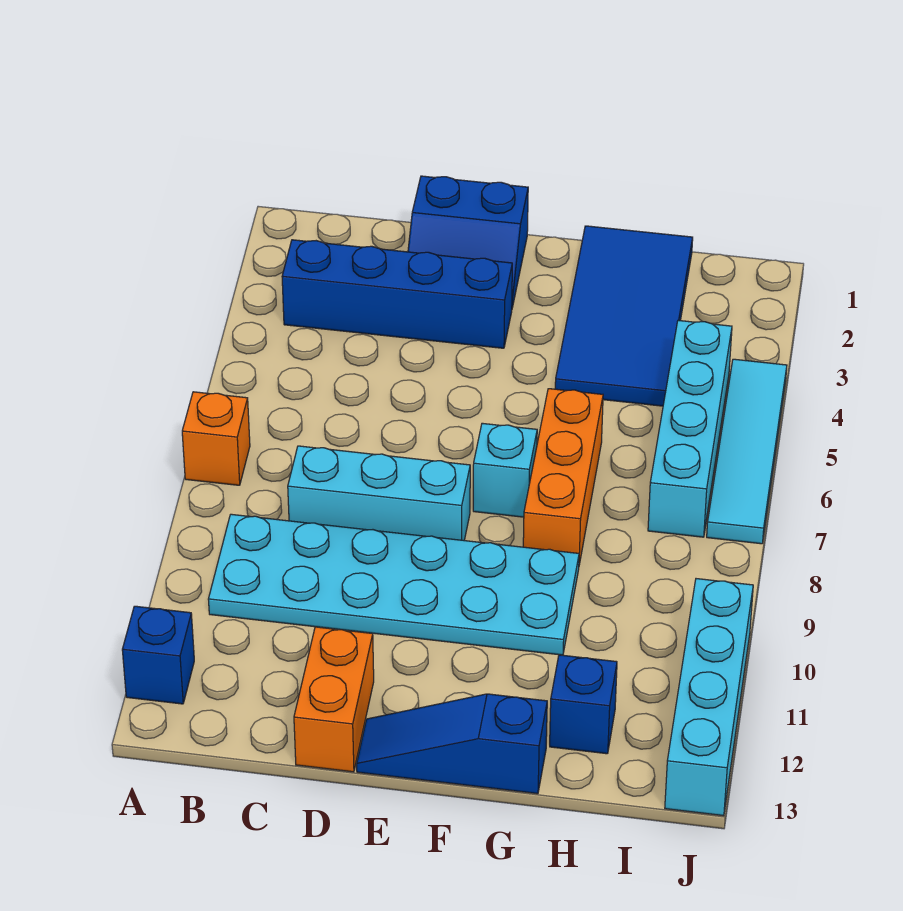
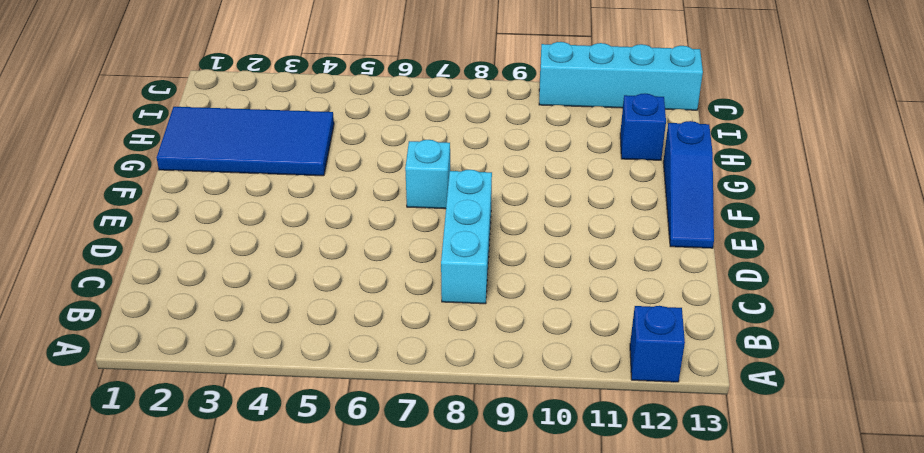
none -> orange 1x1 brick [182,392,250,485]
none -> blue 1x4 brick [282,240,512,348]
none -> cyan 2x6 plate [208,514,579,655]

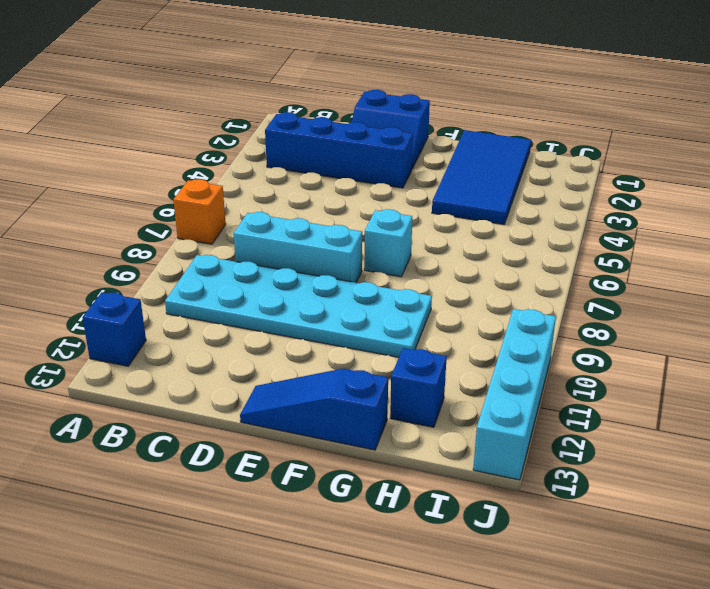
none -> orange 1x2 brick [294,627,374,772]
none -> orange 1x3 brick [523,389,603,565]
none -> cyan 1x4 brick [648,320,732,537]

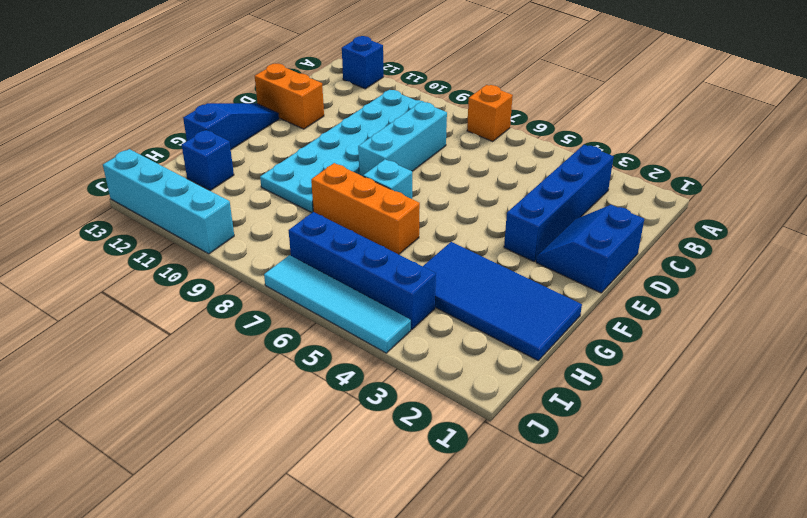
blue 1x4 brick [288,212,436,330] -> cyan 1x4 brick [648,320,732,537]

